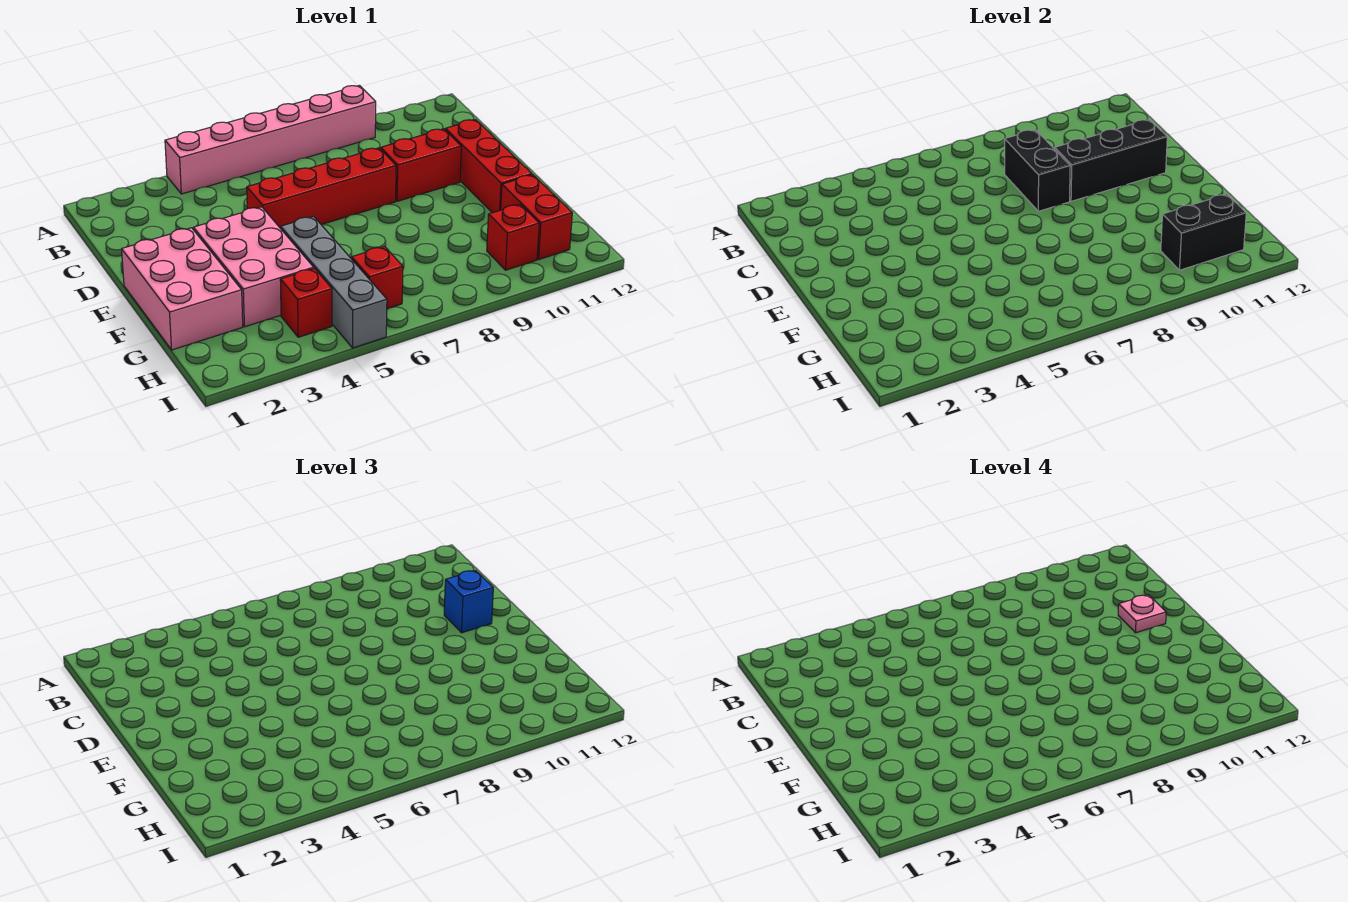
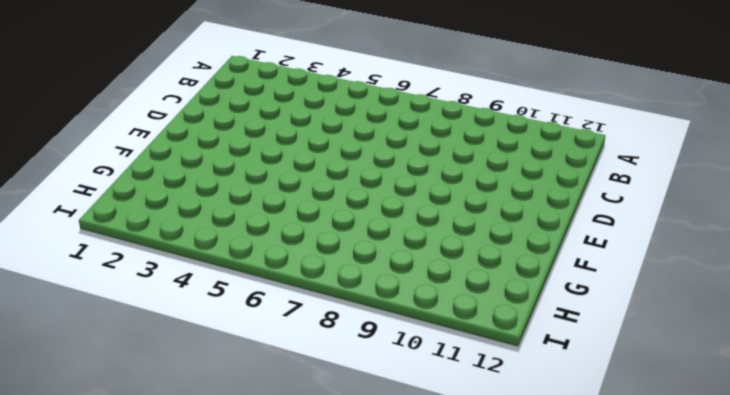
none -> pink 1x6 brick [165,85,376,194]
none -> red 1x4 brick [247,148,396,229]
none -> red 1x2 brick [381,129,461,201]

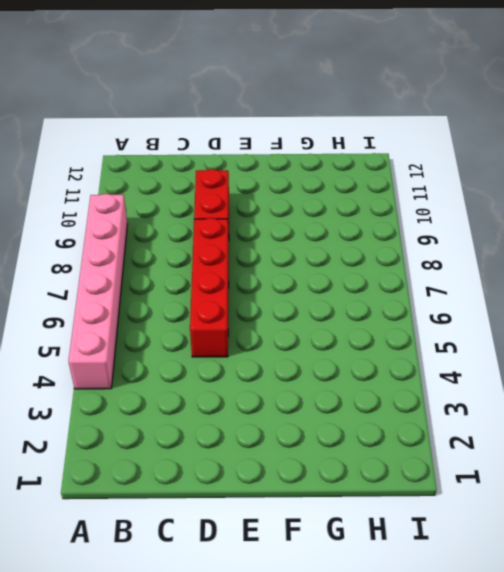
none -> red 1x3 brick [445,120,532,213]
none -> pink 2x3 brick [122,228,243,350]
none -> pink 2x3 brick [193,207,314,327]

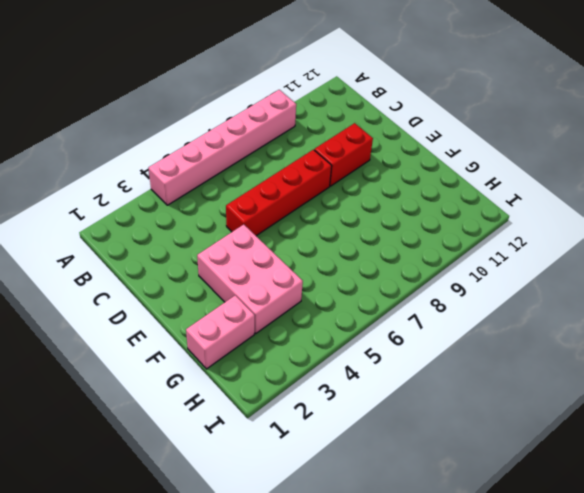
pink 1x2 brick [186,295,255,369] -> pink 2x3 brick [122,228,243,350]
none -> red 1x3 brick [445,120,532,213]
none -> grey 1x4 brick [281,216,387,348]
none -> red 1x2 brick [501,175,572,259]

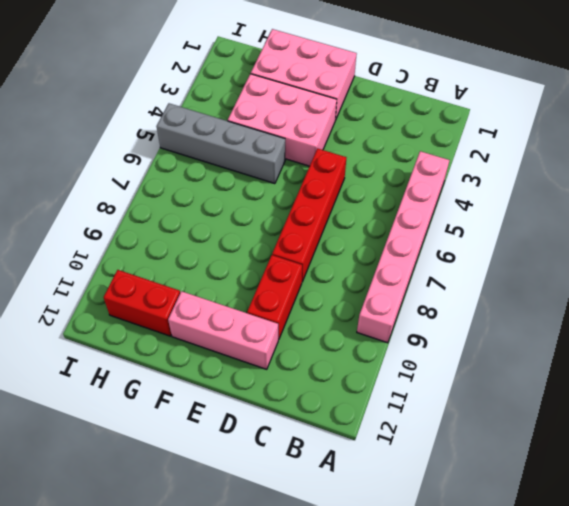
pink 1x3 brick [168,291,278,369] -> red 1x3 brick [445,120,532,213]
none -> red 1x1 brick [280,268,332,337]
none -> red 1x1 brick [352,246,403,309]
none -> red 1x1 brick [487,204,539,270]

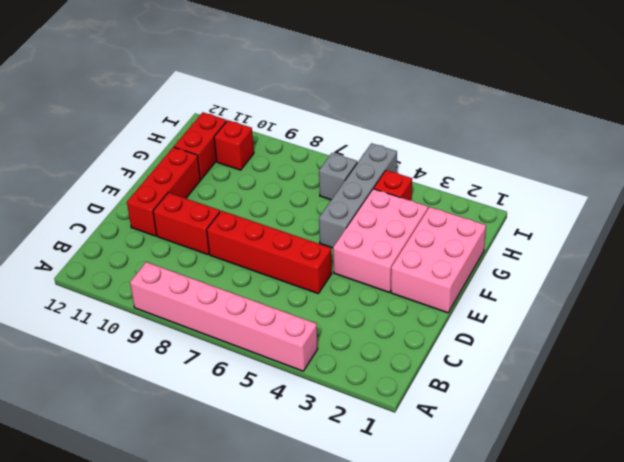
grey 1x1 brick [319,153,357,200] -> red 1x1 brick [352,246,403,309]
none -> black 1x2 brick [1005,130,1070,211]
none -> black 1x3 brick [1055,120,1167,201]
none -> black 1x2 brick [1161,194,1246,270]

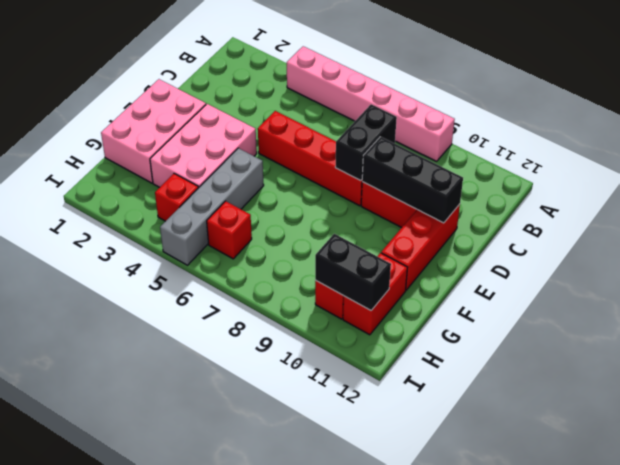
none -> blue 1x1 brick [444,571,493,633]
none -> pink 1x1 plate [1118,595,1166,633]

